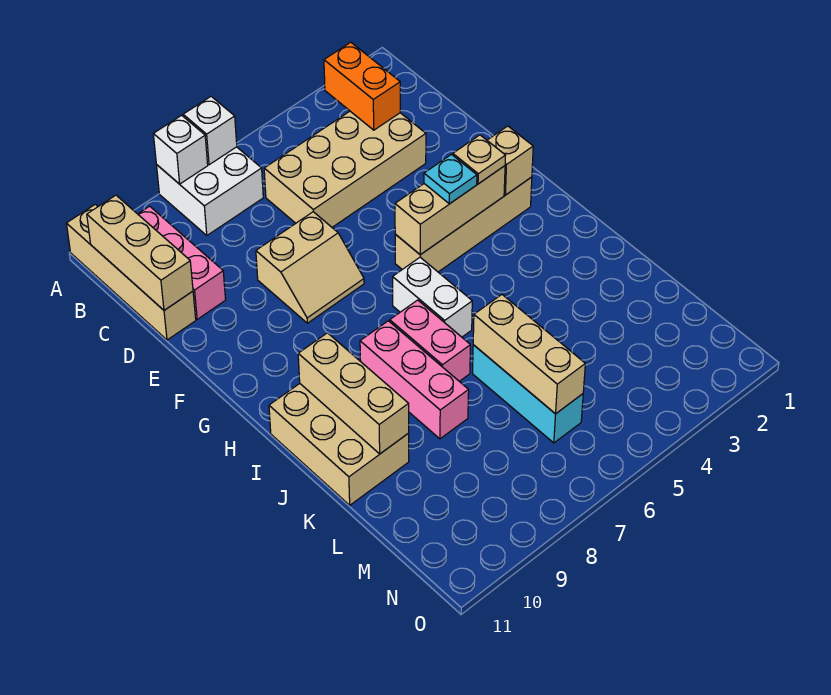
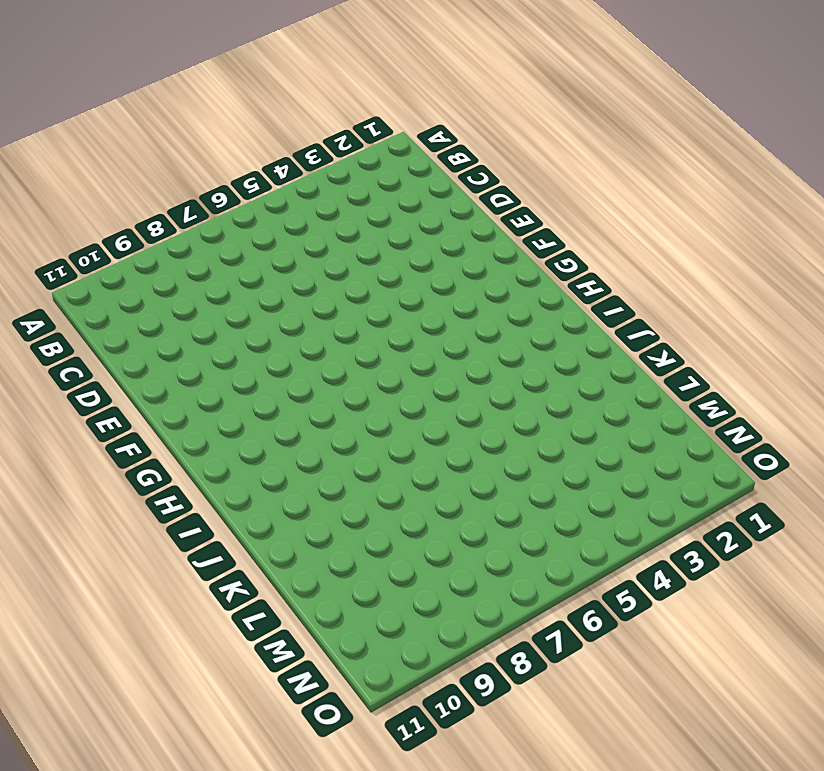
none -> white 2x2 brick [157,147,263,235]
none -> tan 1x4 brick [66,204,196,340]
none -> pink 1x3 brick [138,206,226,319]

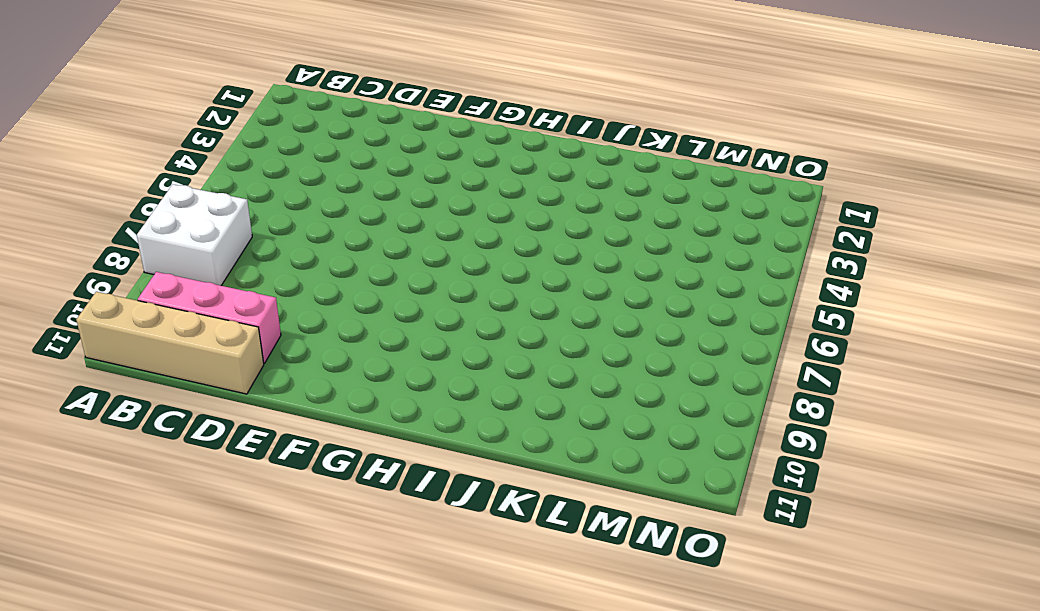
none -> tan 2x4 brick [264,111,426,227]
none -> tan 2x2 slope [256,212,364,323]
none -> tan 1x4 brick [395,177,532,272]

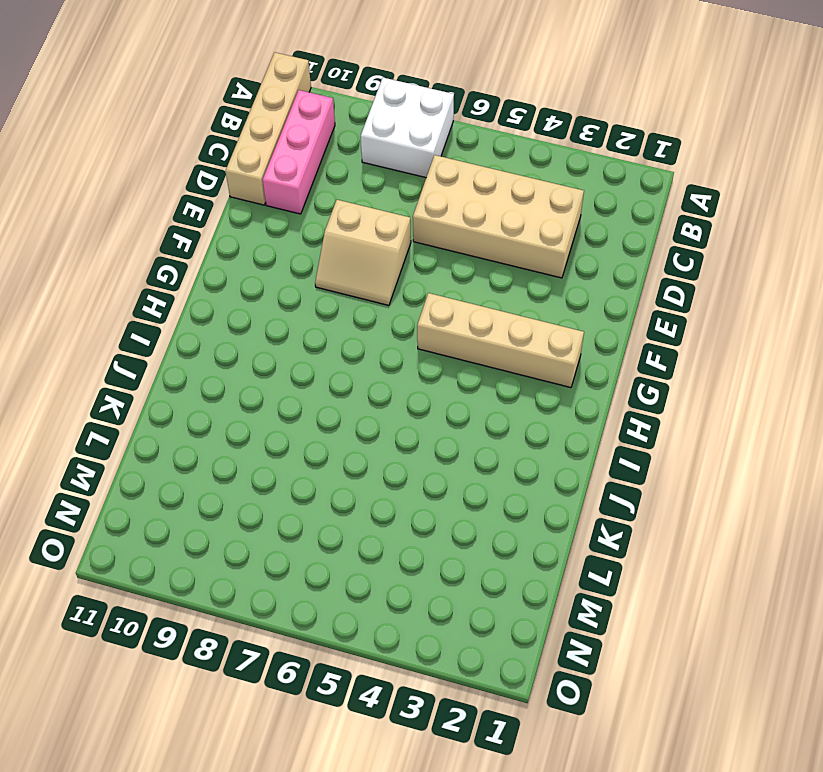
none -> white 1x2 brick [393,257,472,337]
none -> pink 1x2 brick [390,300,470,381]
none -> pink 1x3 brick [360,321,469,439]

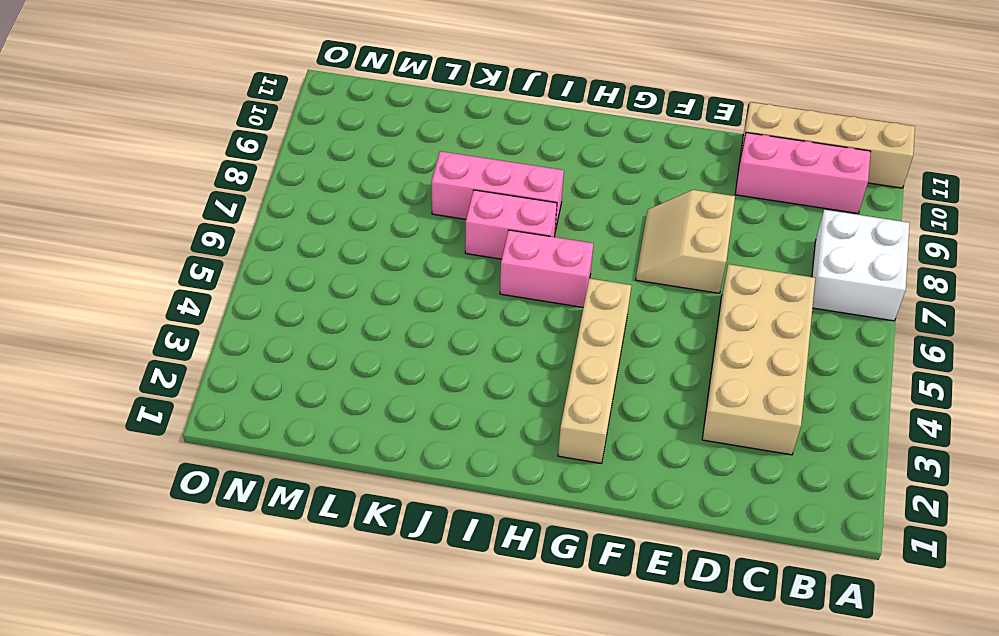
pink 1x2 brick [500,230,594,307] -> white 1x2 brick [393,257,472,337]
none -> tan 2x3 brick [269,384,409,505]
none -> cyan 1x3 brick [473,345,583,443]
none -> white 1x1 brick [183,96,237,165]

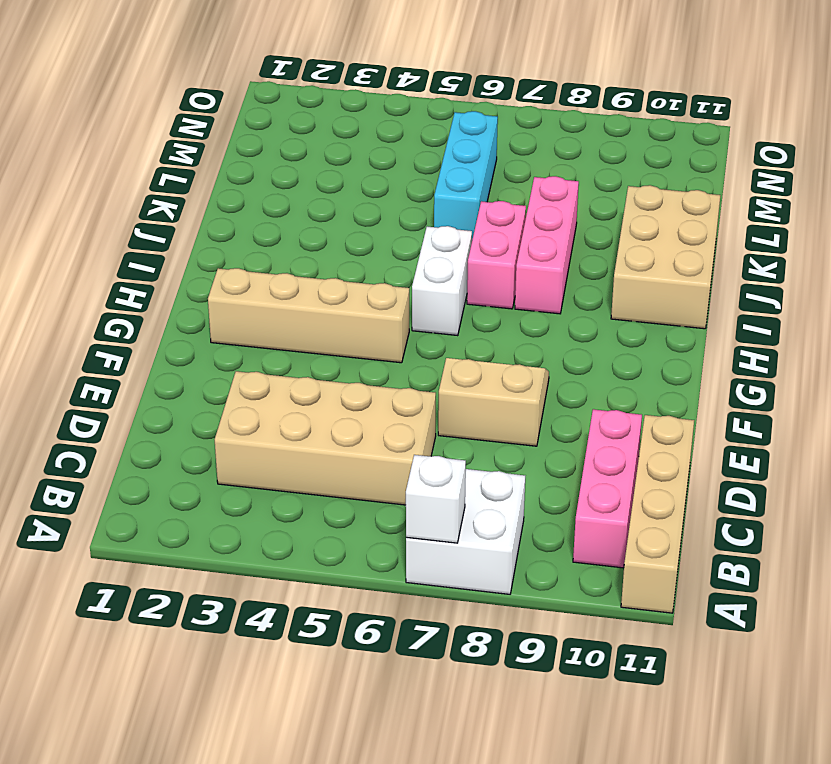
none -> white 1x1 brick [153,115,208,184]
none -> orange 1x2 brick [324,42,400,130]
none -> tan 1x3 brick [87,195,193,310]

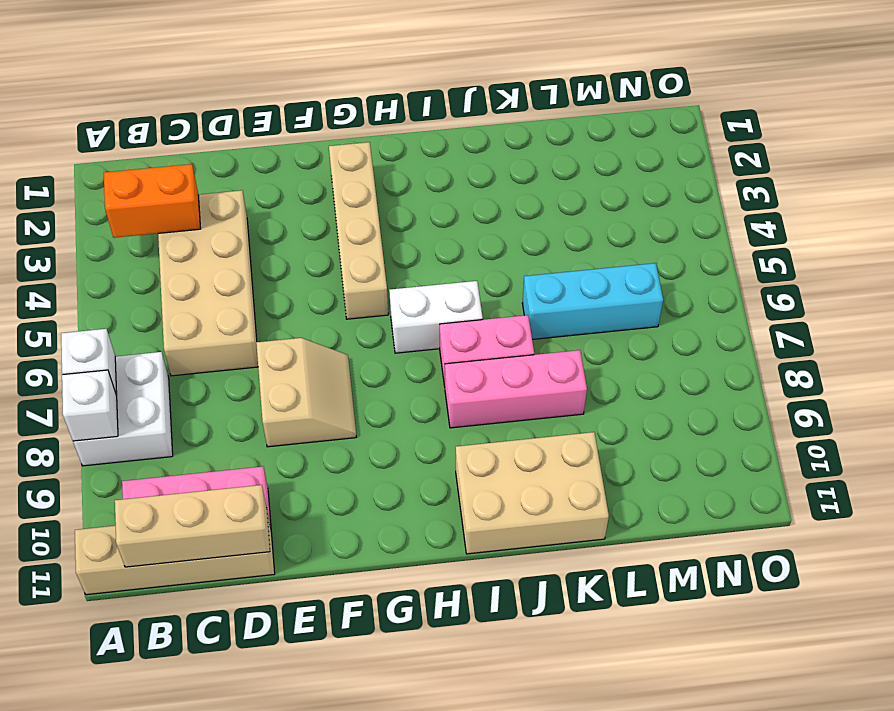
none -> tan 1x1 brick [487,126,533,195]
none -> tan 1x3 brick [395,166,505,255]
none -> tan 1x3 brick [298,333,409,454]

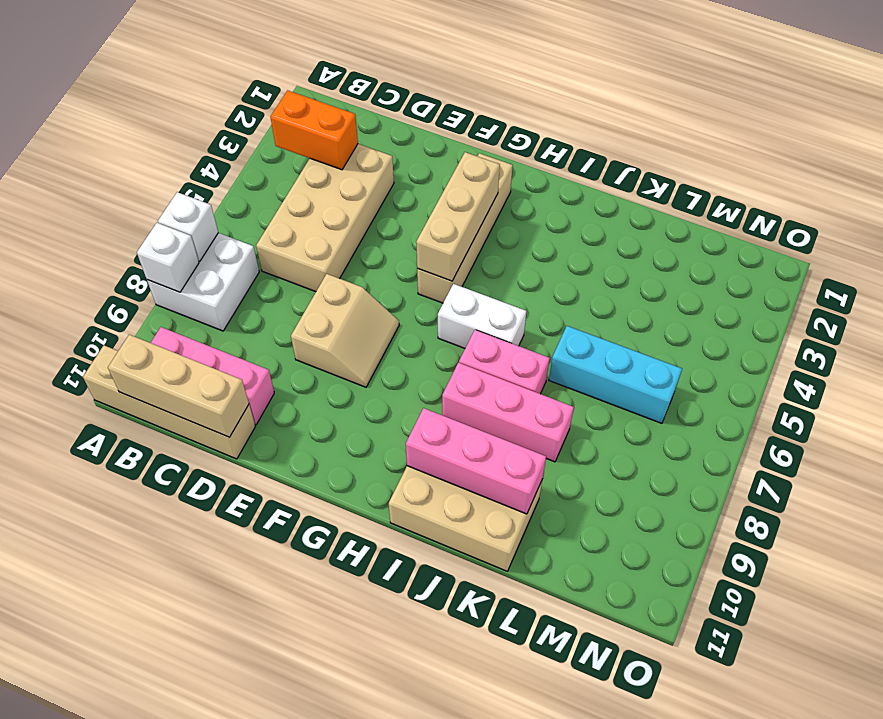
pink 1x3 brick [406,408,546,514] -> tan 1x3 brick [298,333,409,454]
none -> tan 1x1 brick [487,126,533,195]
none -> tan 1x3 brick [473,295,585,414]
none -> tan 1x1 plate [453,135,506,184]

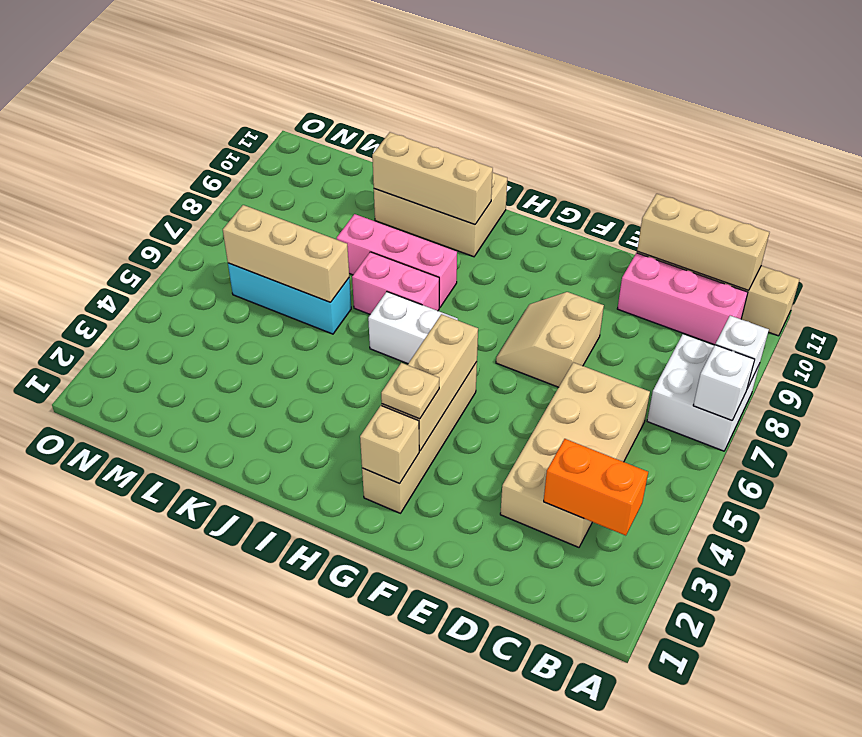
none -> cyan 1x1 plate [424,154,477,204]

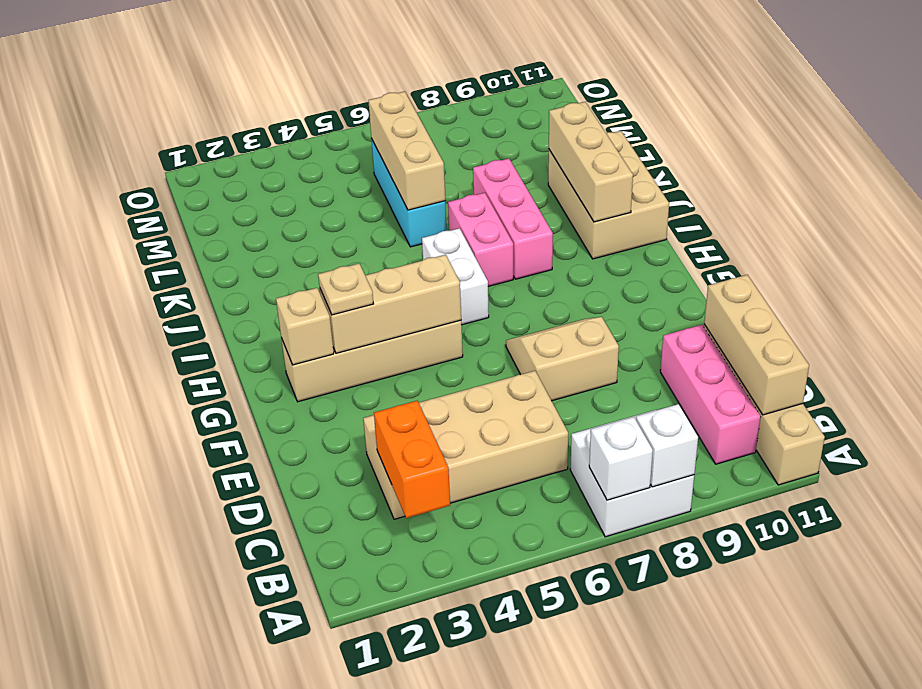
none -> cyan 1x1 plate [424,154,477,204]

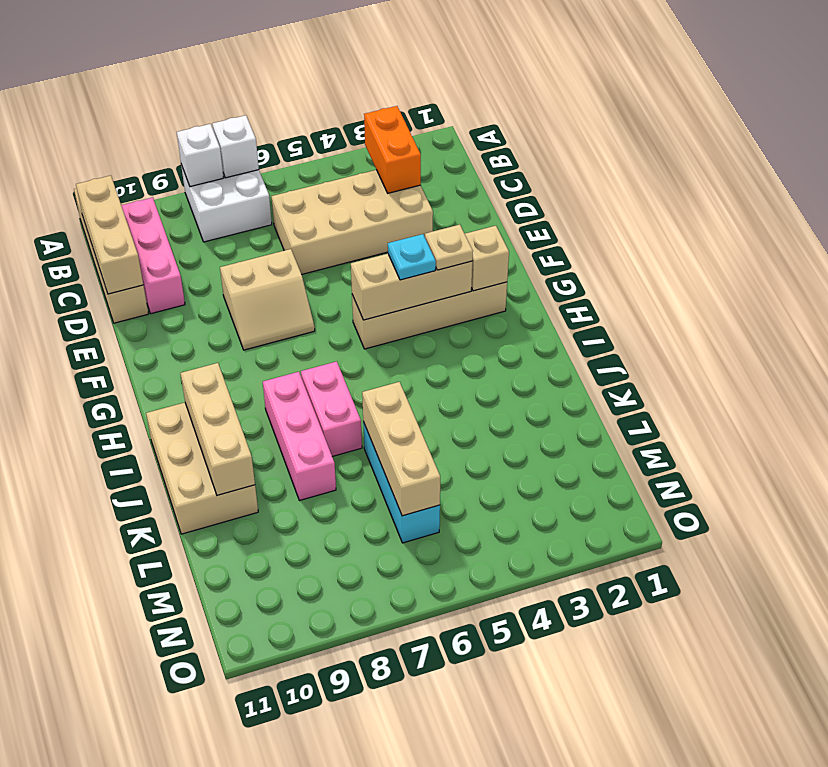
none -> white 1x2 brick [393,257,472,337]

